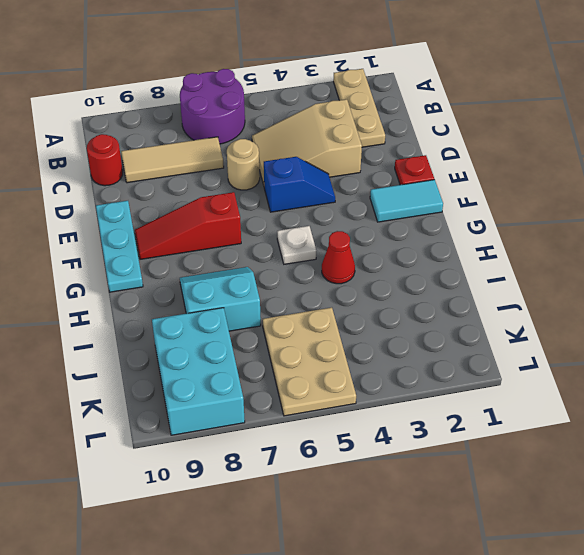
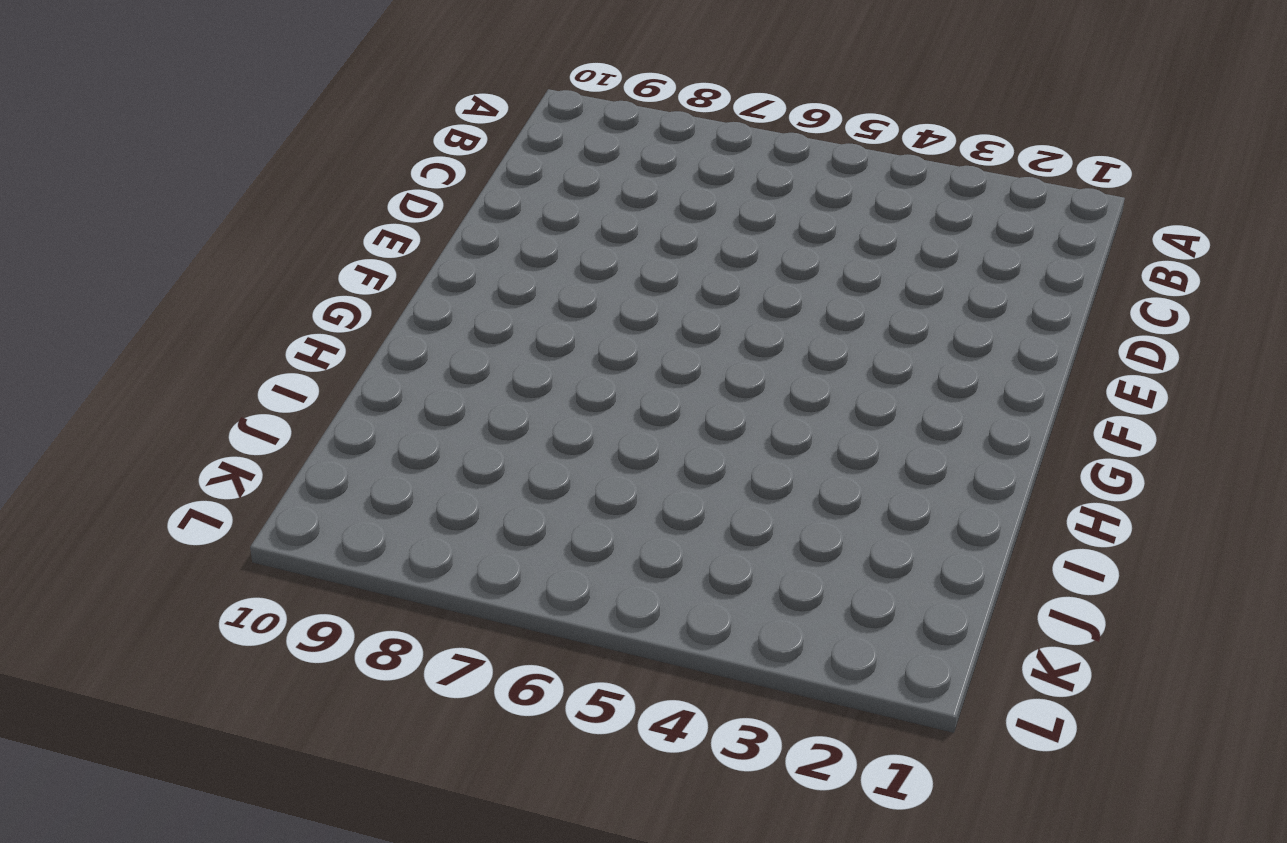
none -> tan 1x3 plate [333,69,385,147]
none -> purple 2x2 round brick [180,69,245,144]
none -> tan 2x3 slope [252,99,362,185]

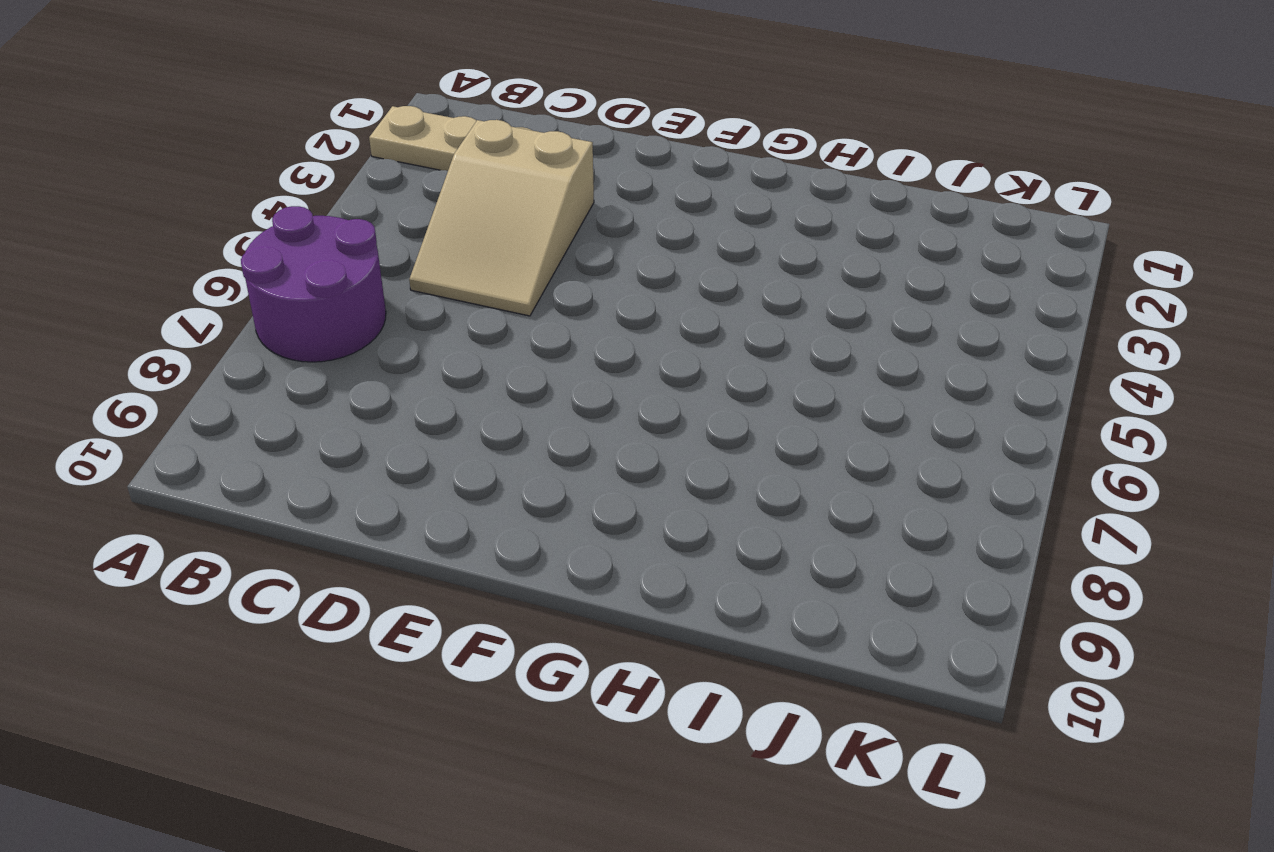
none -> tan 1x3 tile [121,137,224,183]
none -> red 1x1 round brick [87,134,123,186]
none -> tan 1x1 round brick [227,139,260,190]

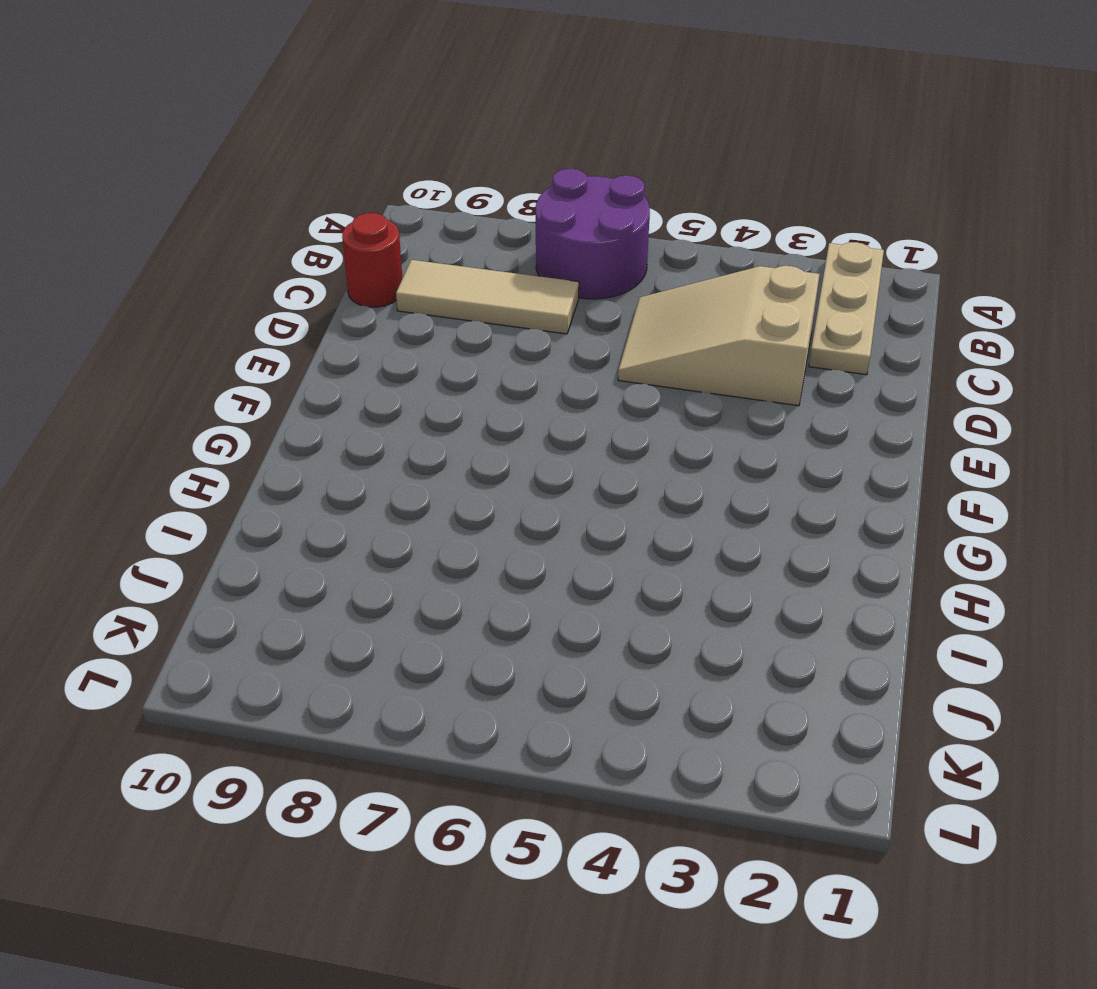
none -> tan 1x1 round brick [227,139,260,190]
none -> red 1x1 plate [395,155,434,185]
none -> blue 1x2 slope [264,157,335,212]

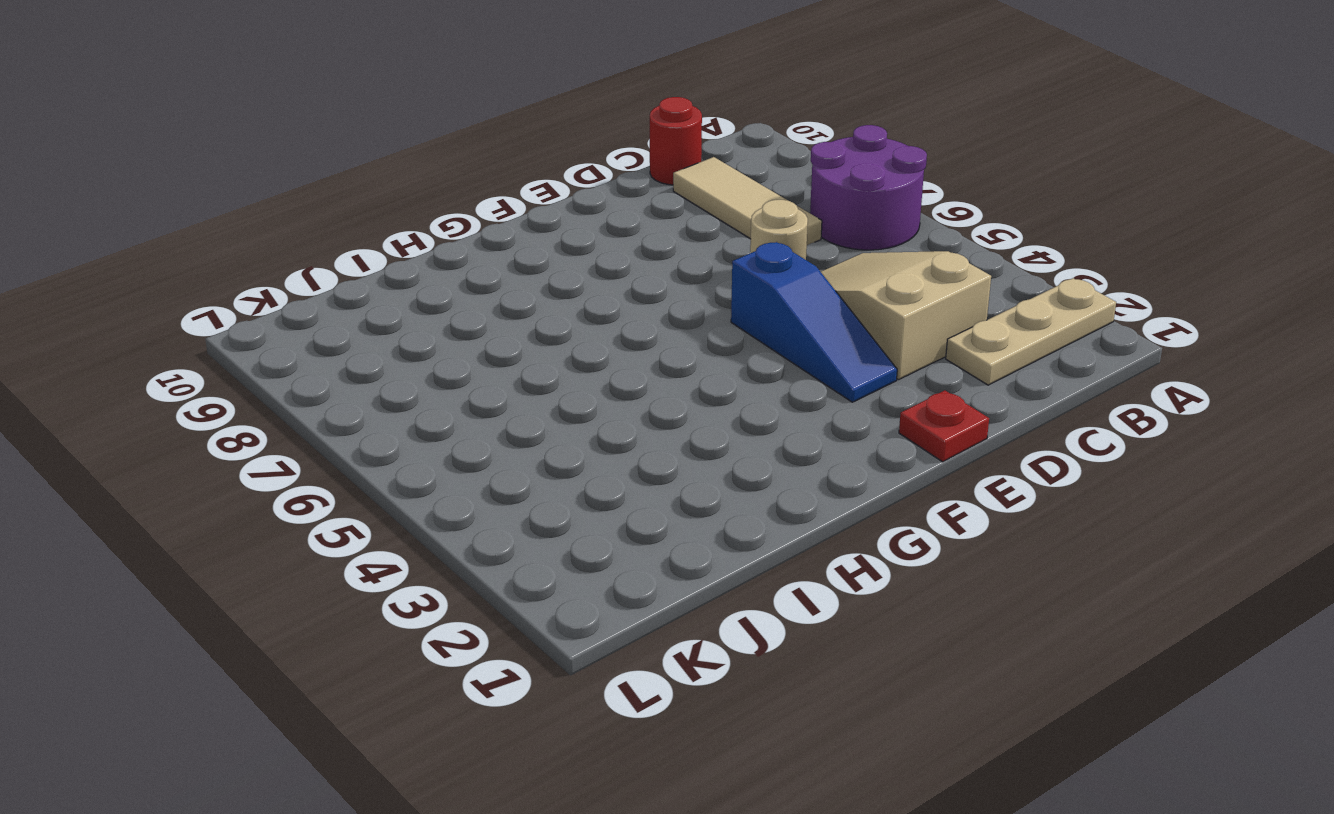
blue 1x3 slope [731,242,897,402] -> blue 1x2 slope [264,157,335,212]
none -> cyan 1x3 plate [96,201,143,292]
none -> cyan 1x2 tile [370,180,443,222]
none -> red 1x3 slope [135,192,241,259]

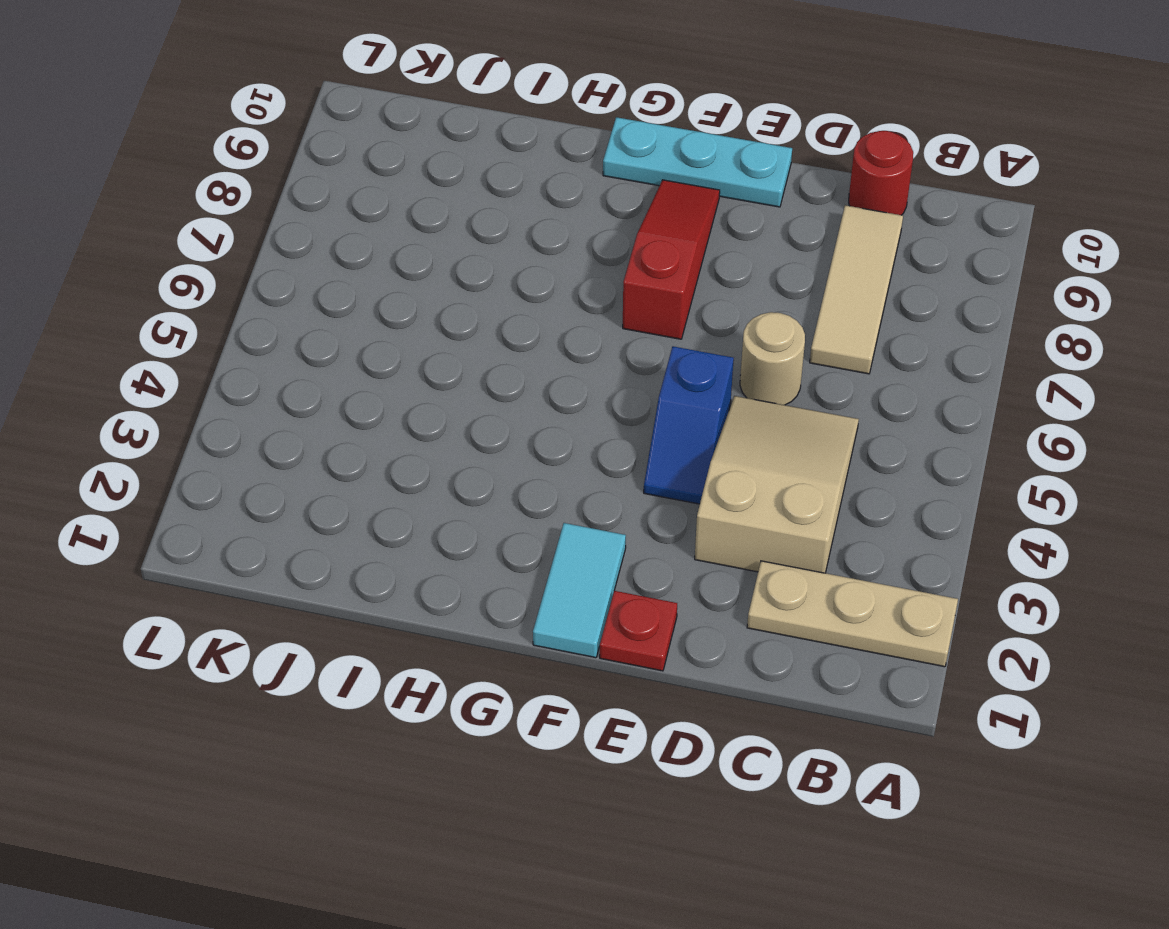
none -> purple 2x2 round brick [180,69,245,144]
none -> white 1x1 plate [277,226,316,264]
none -> red 1x1 cone [322,231,355,284]

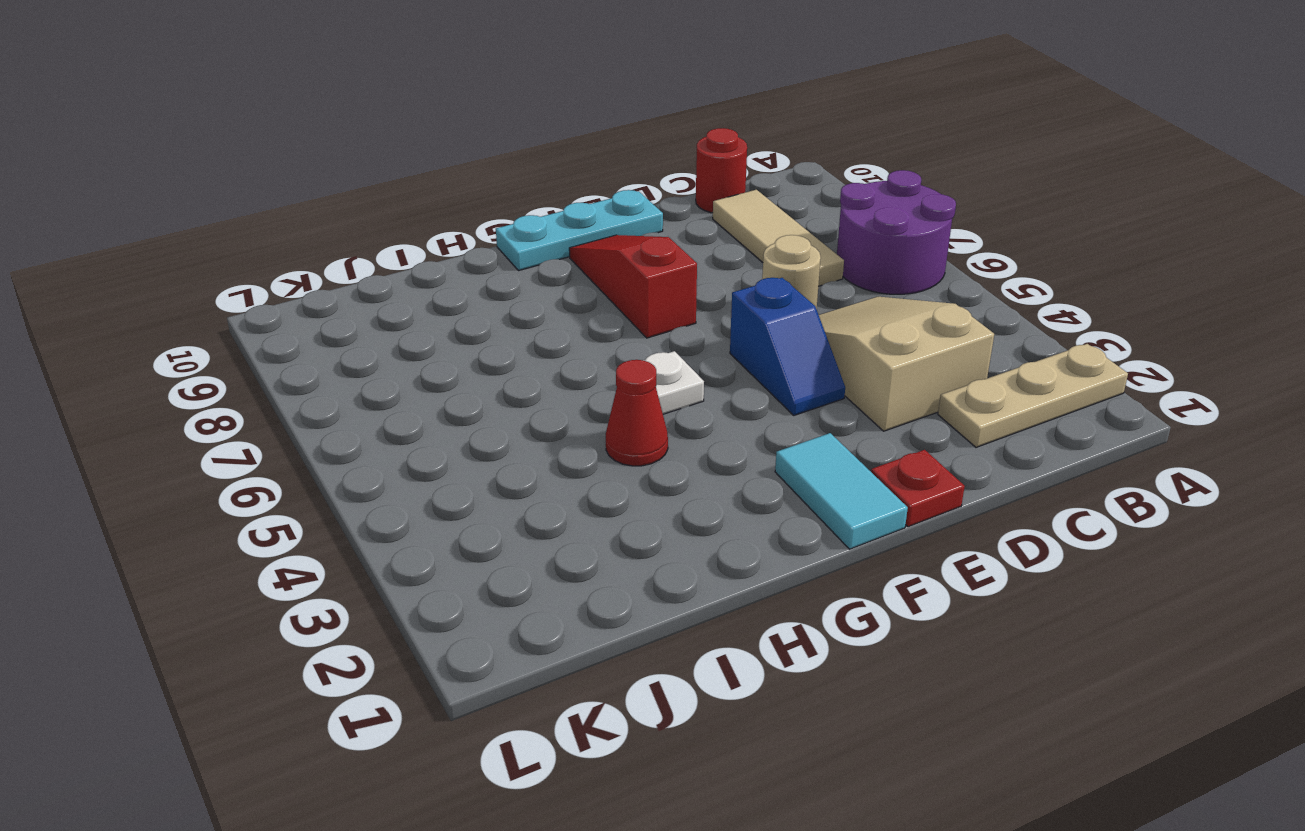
none -> cyan 2x2 slope [180,267,261,331]
none -> tan 2x3 plate [263,308,356,416]
none -> cyan 2x3 brick [152,308,245,435]

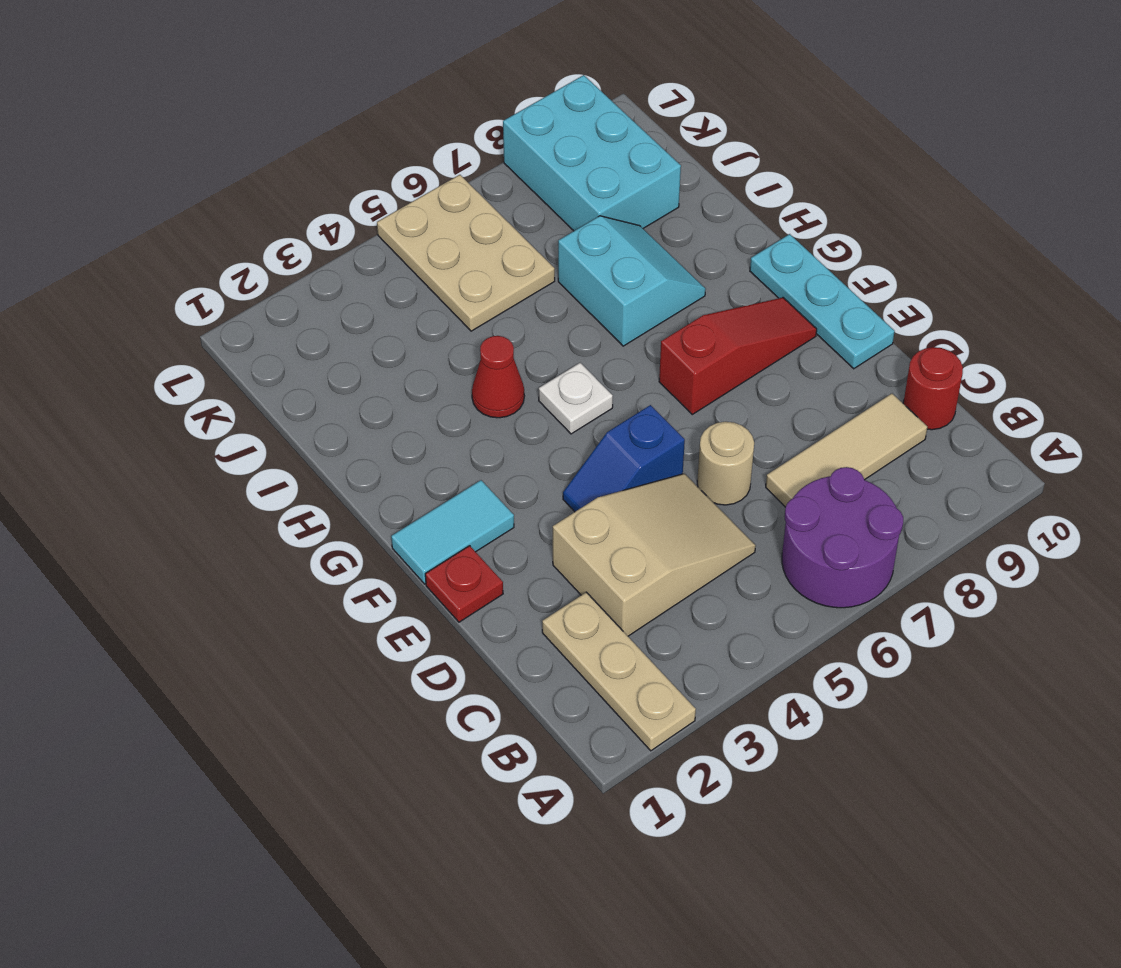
cyan 2x2 slope [558,216,706,346] -> cyan 2x2 slope turned to [180,267,261,331]

